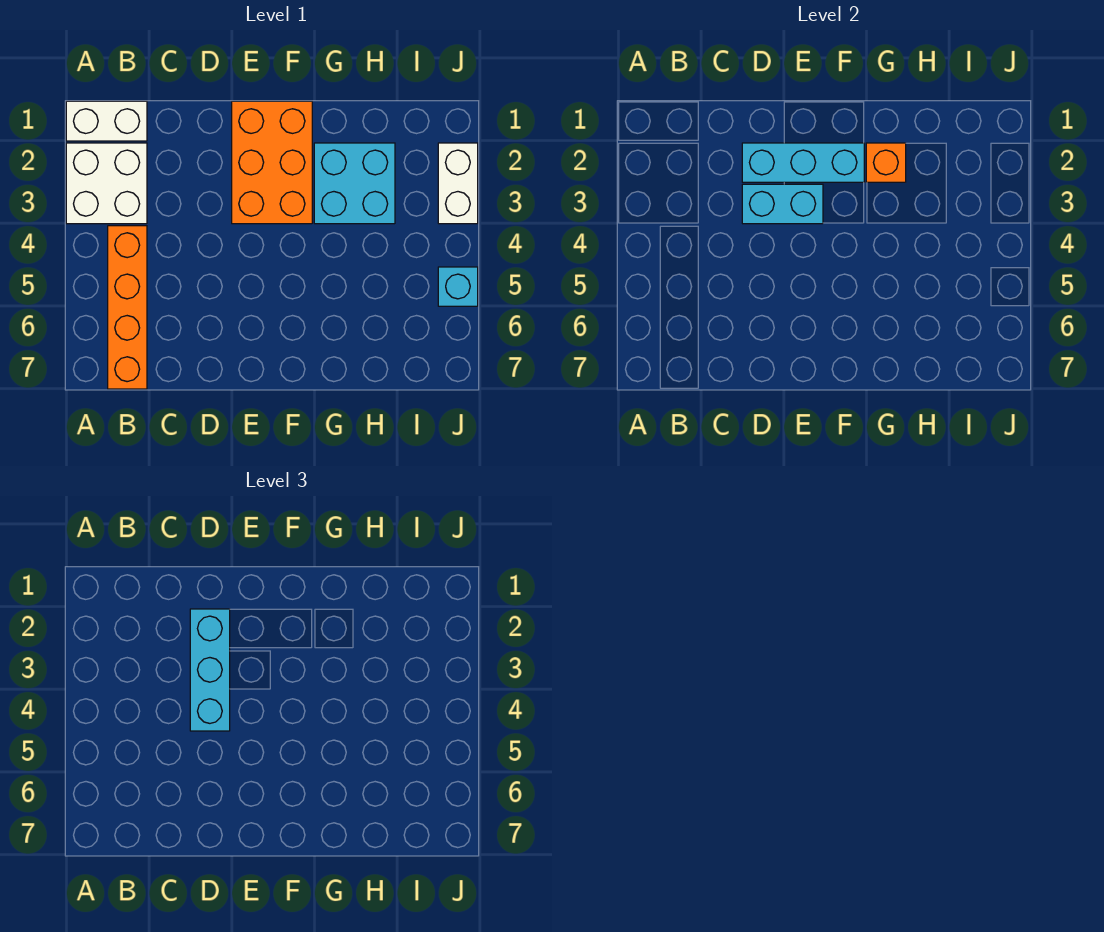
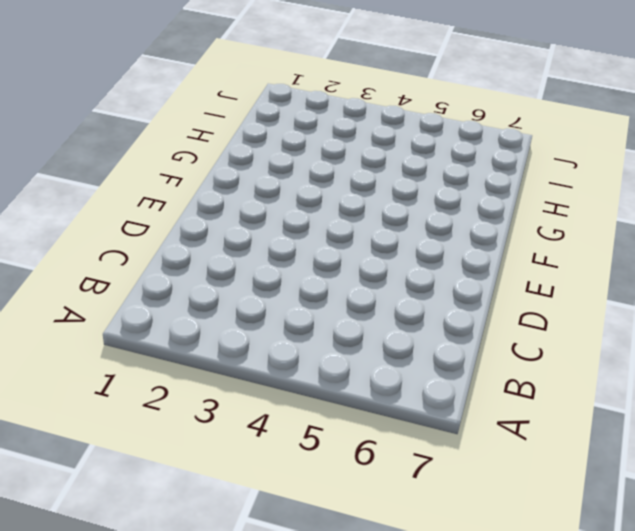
none -> white 1x2 brick [66,101,147,141]
none -> white 2x2 brick [66,143,147,224]

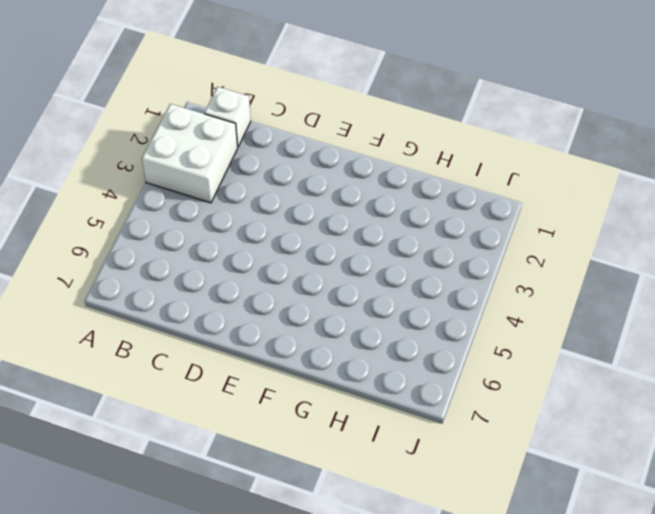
white 1x1 brick [204,87,251,147] -> white 1x2 brick [66,101,147,141]
none -> orange 1x4 brick [108,226,147,389]
none -> orange 2x3 brick [232,101,312,224]

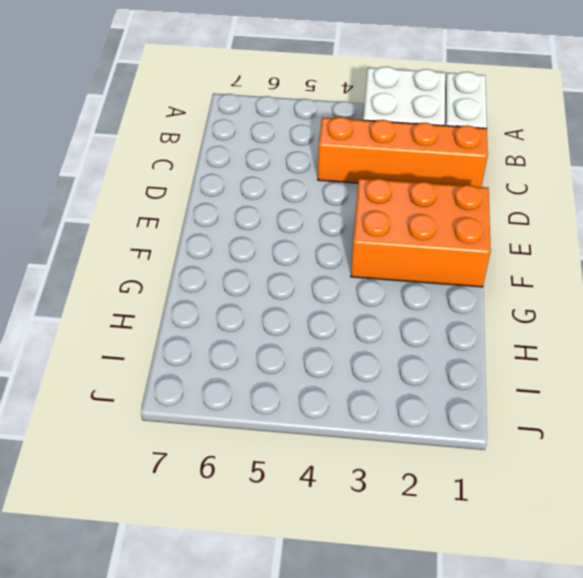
orange 1x4 brick [318,117,488,187] -> orange 1x4 brick moved to [108,226,147,389]
none -> cyan 2x2 brick [314,143,395,224]
none -> white 1x2 brick [438,143,478,224]

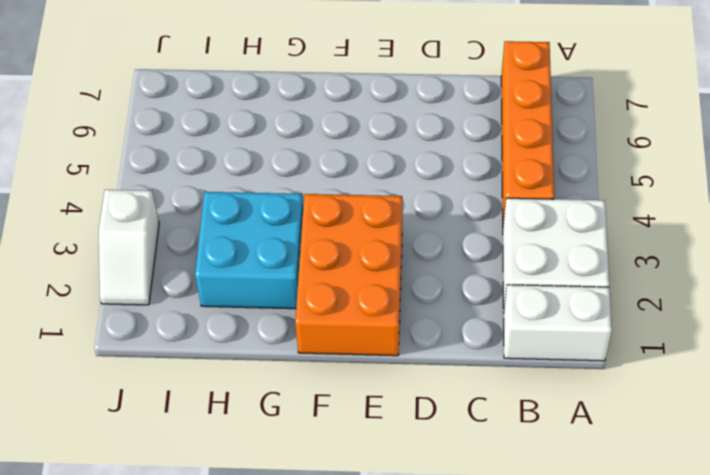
white 1x2 slope [99,190,159,305] -> white 1x2 brick [438,143,478,224]
none -> cyan 1x1 brick [438,267,478,306]
none -> cyan 1x3 brick [742,143,864,182]

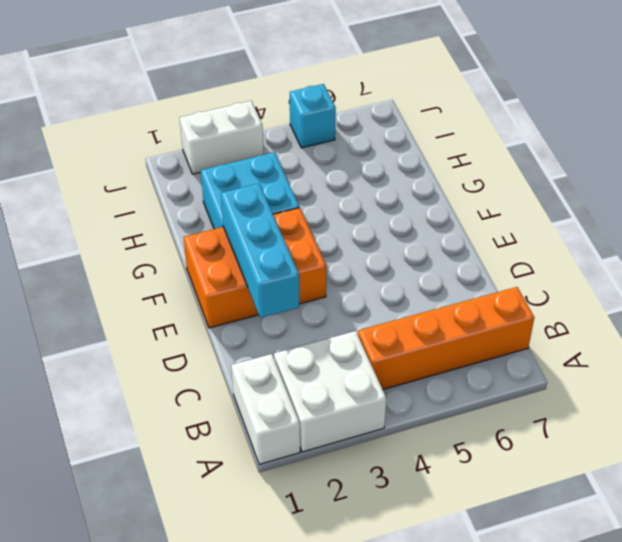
none -> cyan 1x2 brick [742,184,823,224]
none -> orange 1x1 brick [866,143,906,182]

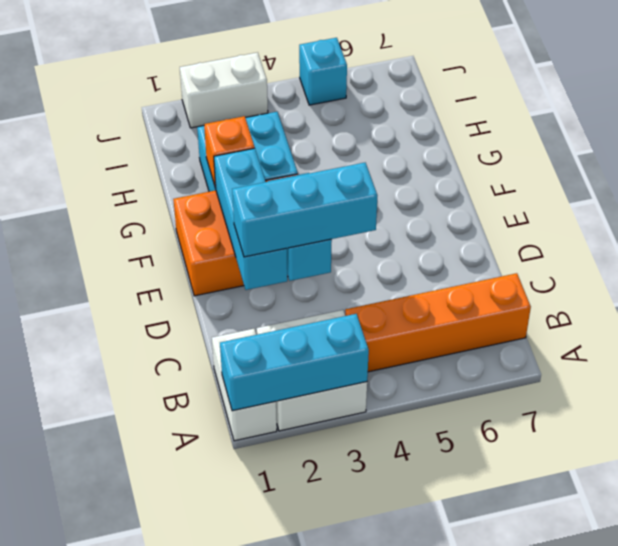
cyan 1x3 brick [220,314,369,411] -> none

